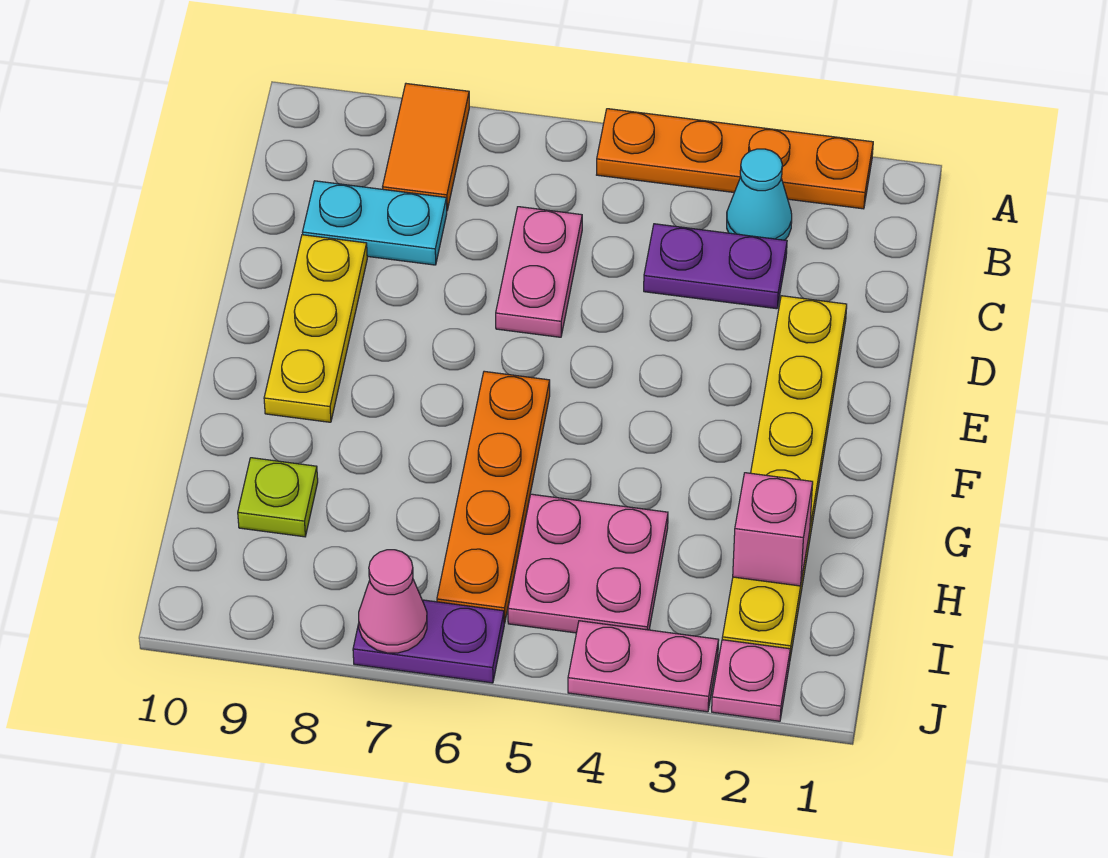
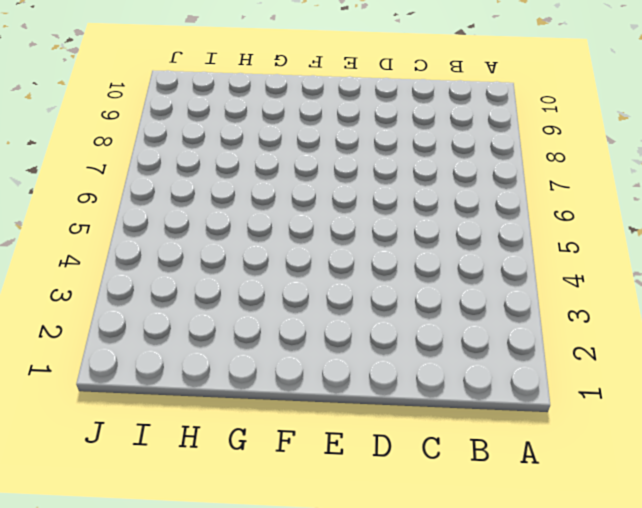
none -> orange 1x4 plate [597,109,873,209]
none -> orange 1x2 tile [383,84,469,210]
none -> cyan 1x1 cone [727,149,792,240]

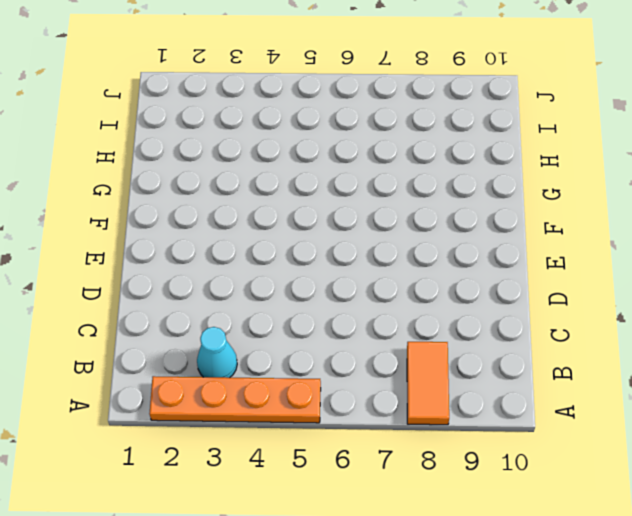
none -> purple 1x2 plate [644,224,787,309]
none -> pink 1x2 plate [496,207,582,337]
none -> cyan 1x2 plate [302,181,447,265]

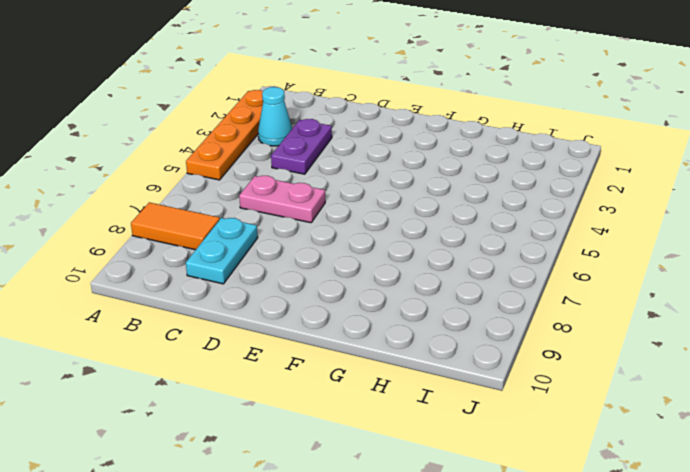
none -> yellow 1x6 plate [722,296,847,658]
none -> yellow 1x3 plate [264,235,367,422]
none -> orange 1x4 plate [437,371,550,623]

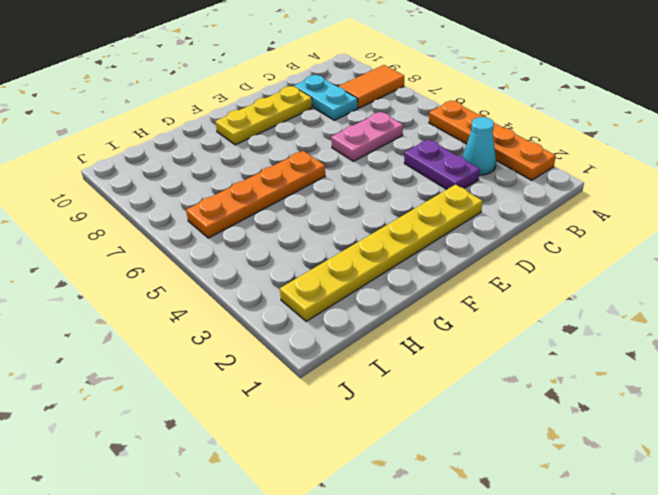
none -> pink 2x2 plate [508,494,668,633]
none -> lime 1x1 plate [238,458,318,537]
none -> pink 1x1 plate [712,640,790,721]

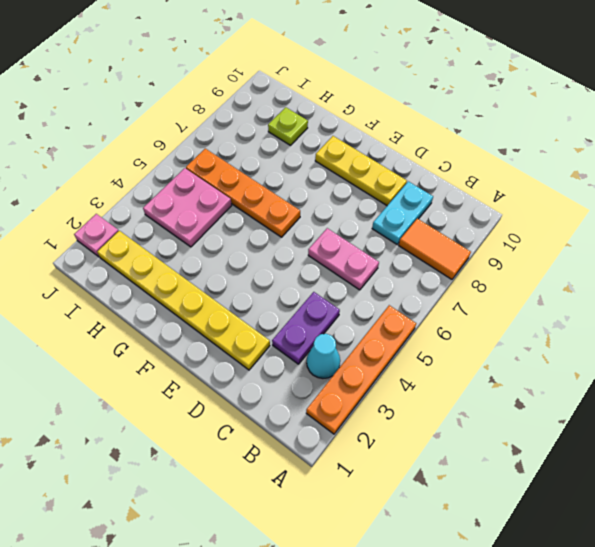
none -> pink 1x2 plate [568,621,719,712]
none -> purple 1x2 plate [353,600,504,683]
none -> pink 1x1 brick [733,473,813,586]

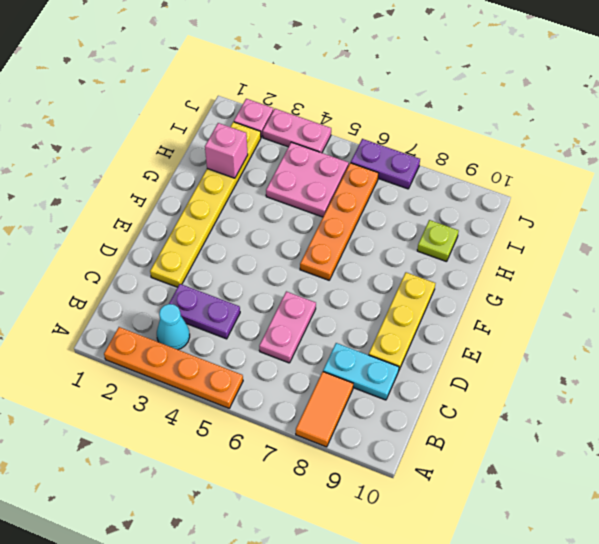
none -> pink 1x1 cone [359,550,427,653]

